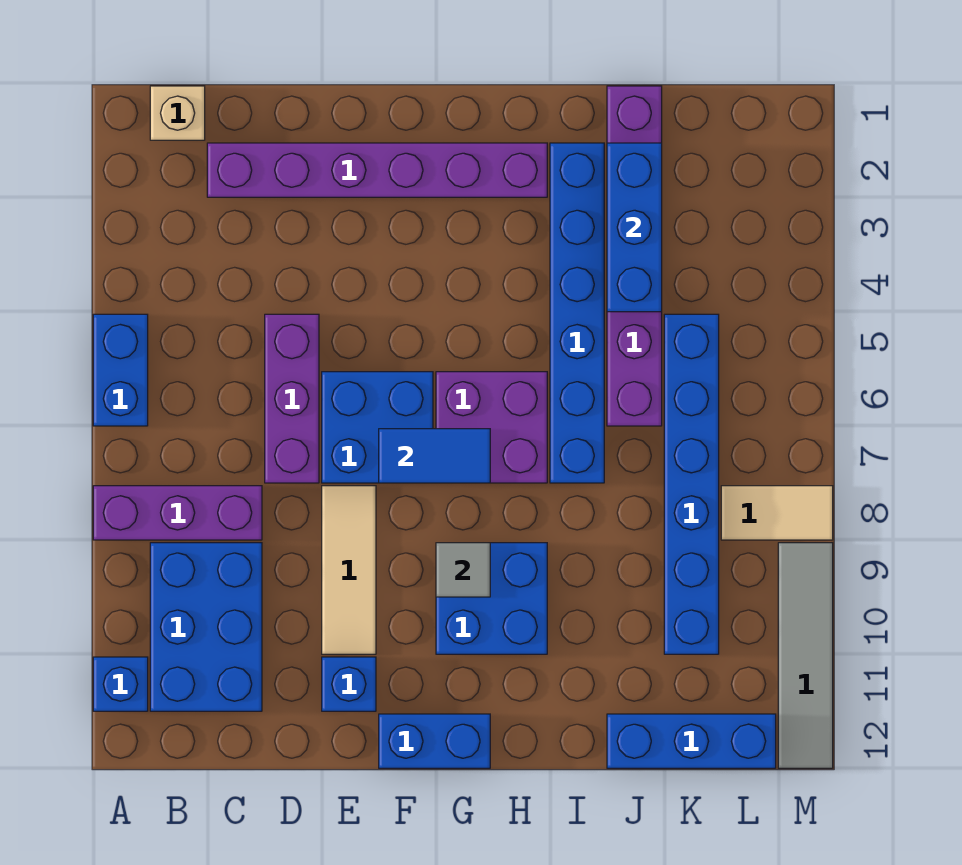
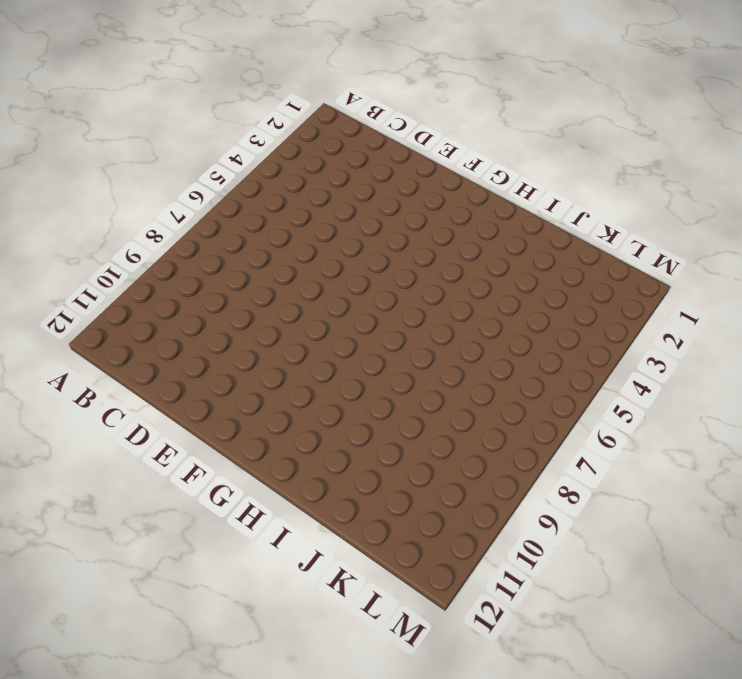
none -> blue 1x2 brick [93,314,148,426]
none -> purple 1x3 brick [93,486,262,540]
none -> blue 1x1 brick [93,657,148,711]

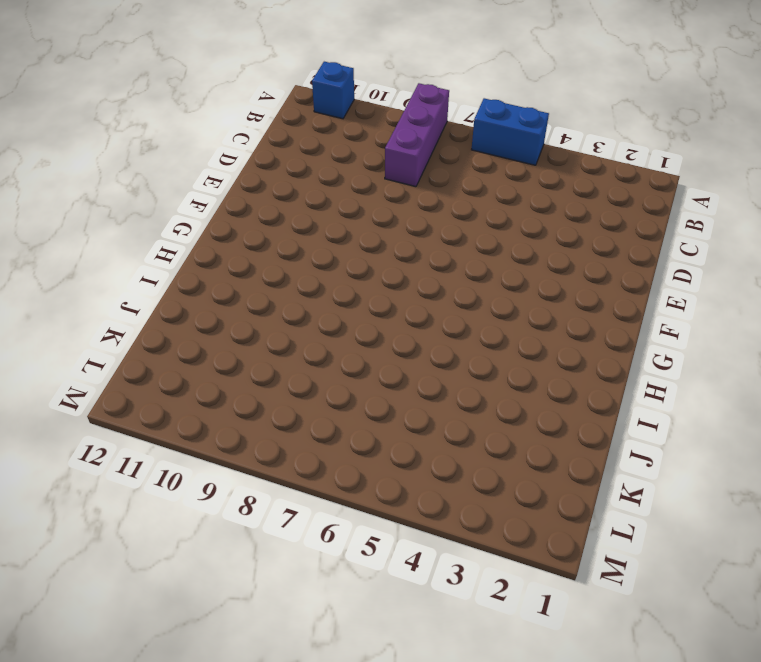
none -> tan 1x1 brick [150,86,205,140]
none -> blue 2x3 brick [150,543,262,711]
none -> purple 1x6 brick [207,143,547,197]

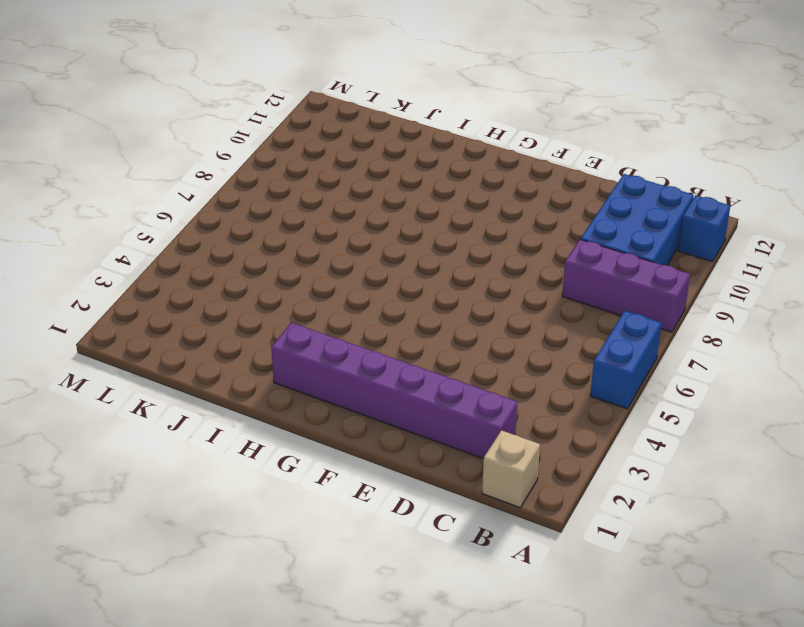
none -> purple 1x3 brick [265,314,319,483]
none -> blue 2x2 brick [322,372,433,483]
none -> tan 1x3 tile [322,486,376,654]

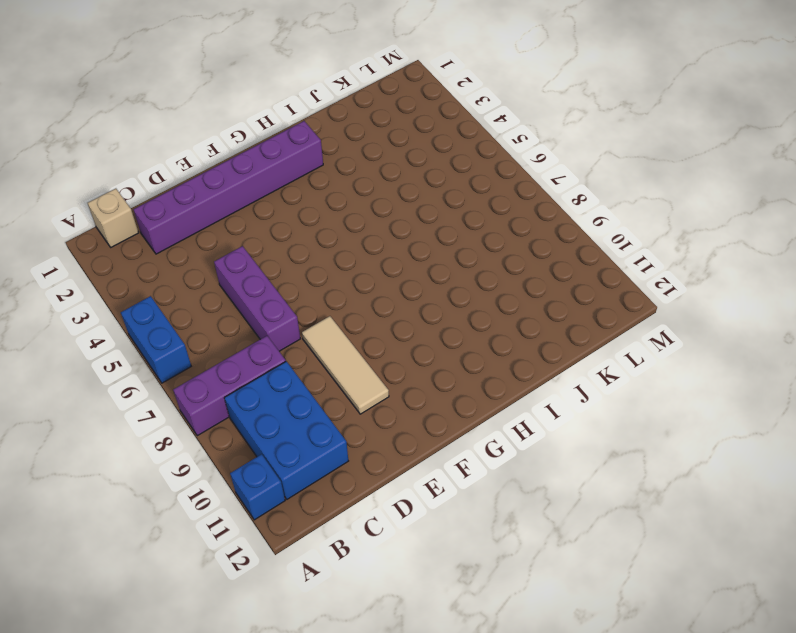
none -> blue 2x2 brick [322,372,433,483]
none -> blue 1x1 brick [322,657,376,711]
none -> blue 1x2 brick [379,714,490,768]

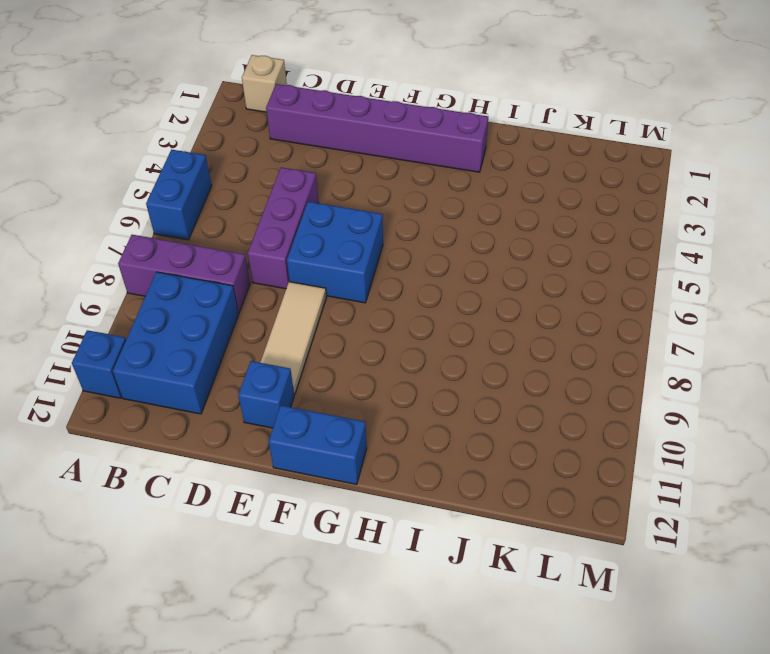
none -> purple 2x2 brick [436,372,547,483]
none -> blue 2x2 brick [436,543,547,654]
none -> blue 1x6 brick [550,143,604,483]

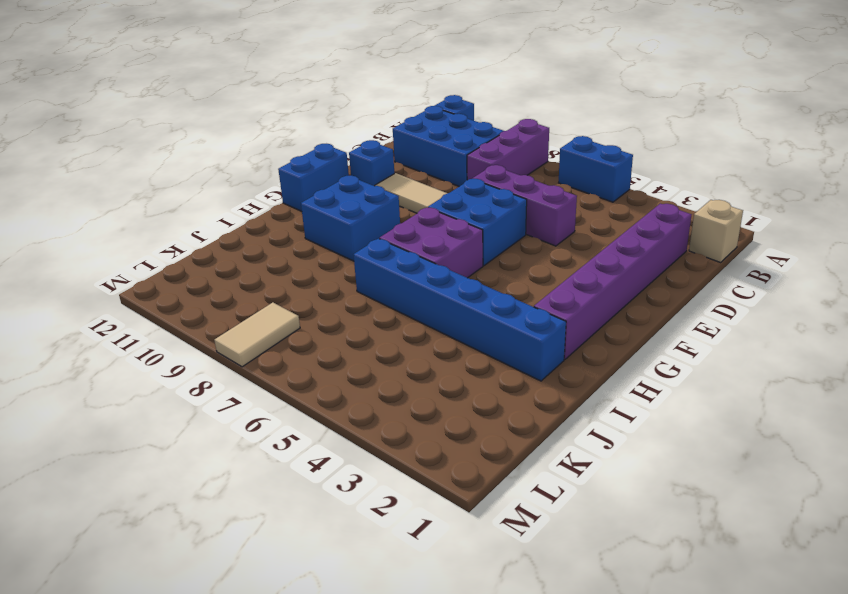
none -> purple 1x6 brick [607,86,662,426]
none -> blue 1x3 brick [607,714,776,768]
none -> blue 1x6 brick [664,314,719,654]

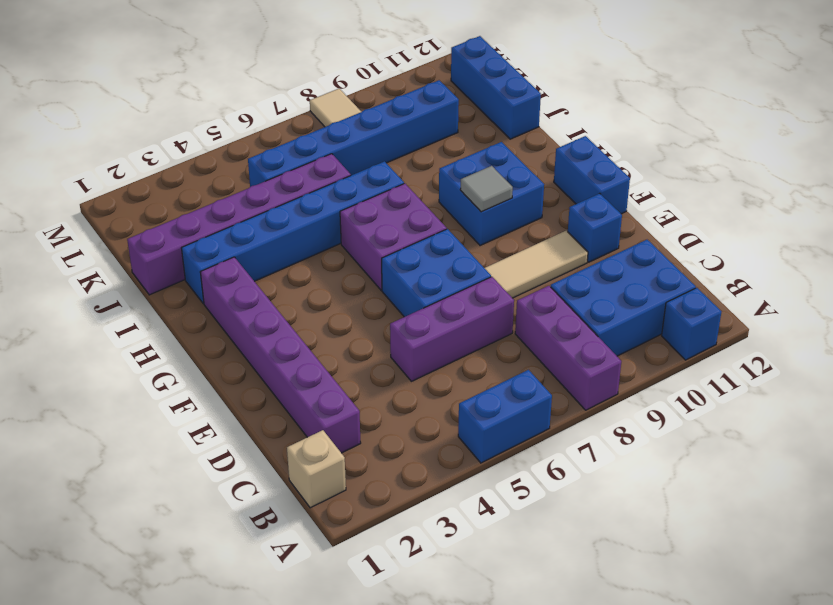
none -> grey 1x4 tile [778,543,833,768]
none -> blue 1x2 tile [379,429,490,483]
none -> blue 1x3 brick [607,143,662,312]

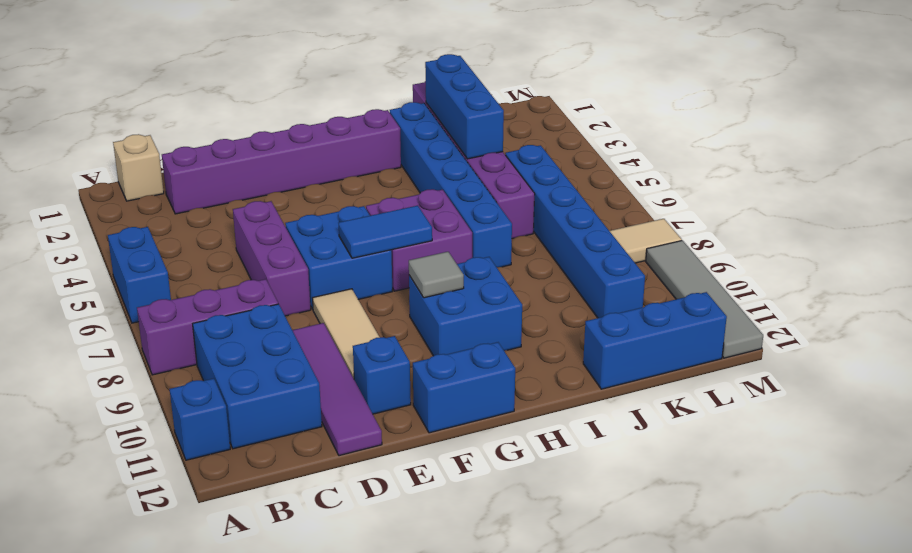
purple 1x4 tile [292,323,382,456] -> none

